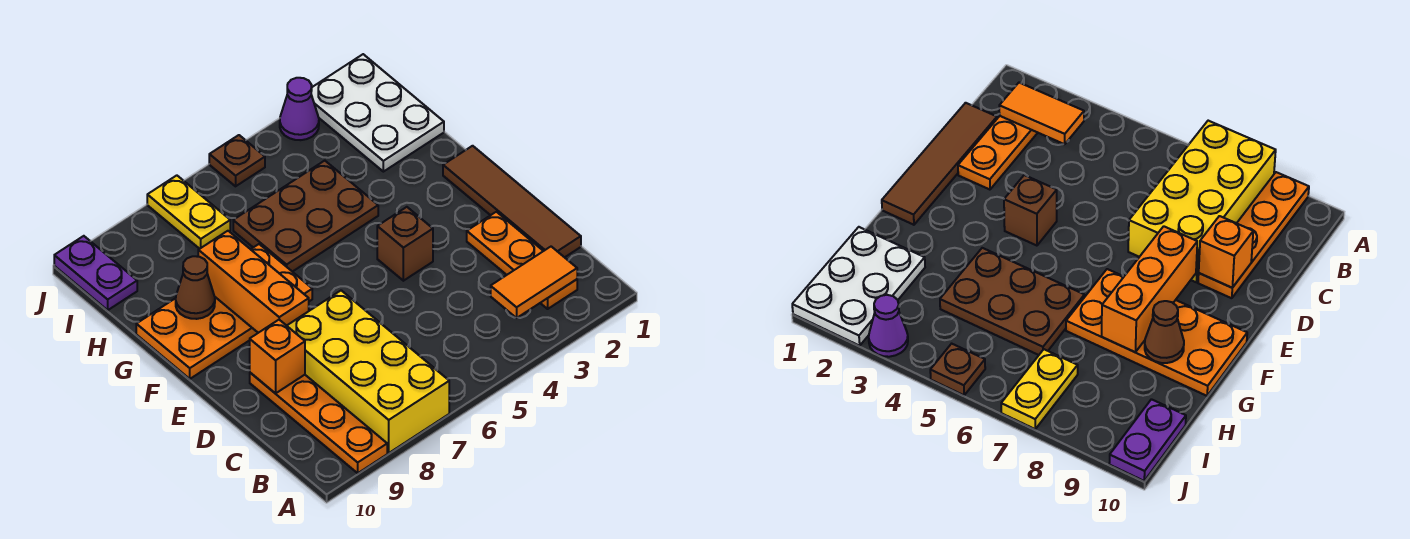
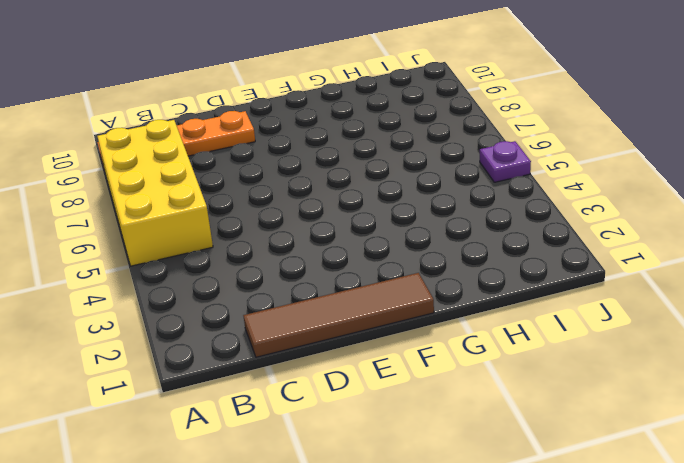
yellow 2x4 brick [97,120,213,266] -> yellow 2x4 brick turned to [287,290,449,453]
purple 1x1 plate [480,141,531,182] -> brown 1x1 plate [209,135,265,186]
none -> orange 1x3 plate [467,212,577,309]
none -> brown 1x1 brick [377,207,433,281]
none -> orange 2x4 plate [136,244,312,379]

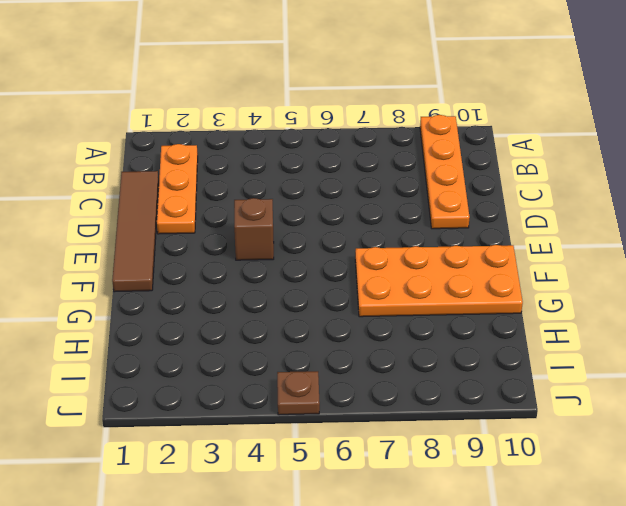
none -> yellow 2x4 brick [287,290,449,453]
none -> brown 2x3 plate [233,161,378,272]
none -> white 2x3 plate [311,54,444,172]

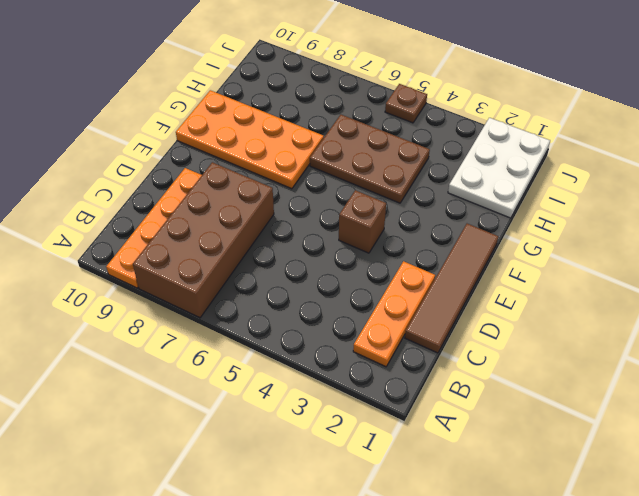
brown 2x4 brick [133,162,274,318] -> yellow 2x4 brick [287,290,449,453]
none -> yellow 1x2 plate [147,175,230,249]
none -> purple 1x2 plate [54,236,137,310]
none -> purple 1x1 cone [280,78,319,140]

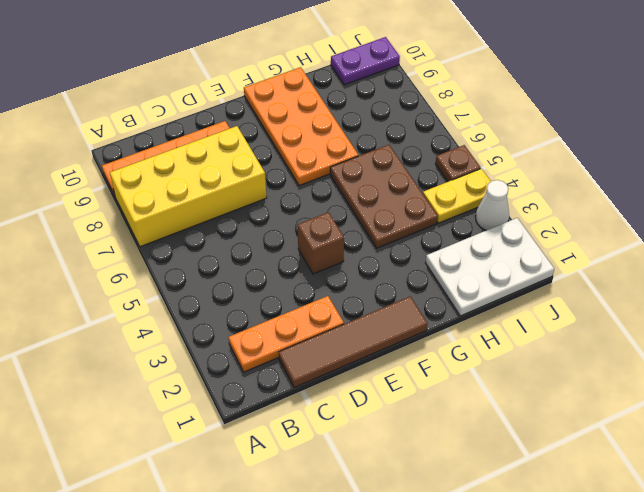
yellow 1x2 plate [423,169,491,223] -> yellow 1x2 plate moved to [147,175,230,249]
white 1x1 cone [475,180,509,230] -> purple 1x1 cone [280,78,319,140]
none -> orange 1x2 tile [491,247,577,318]
none -> orange 1x1 brick [250,320,305,393]
none -> orange 1x3 brick [198,231,309,333]

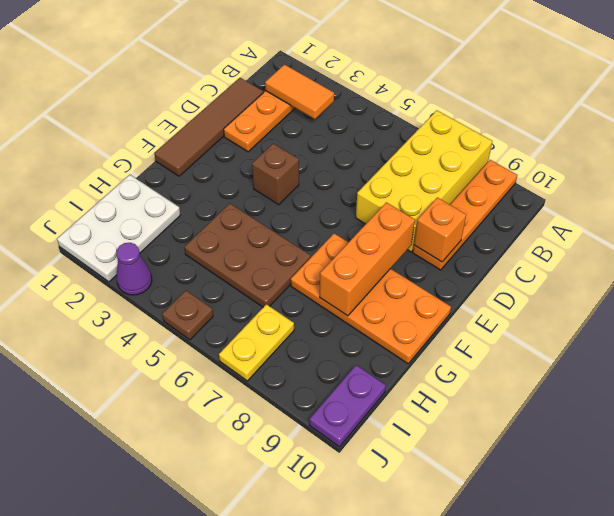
none -> brown 1x1 cone [176,256,215,319]

